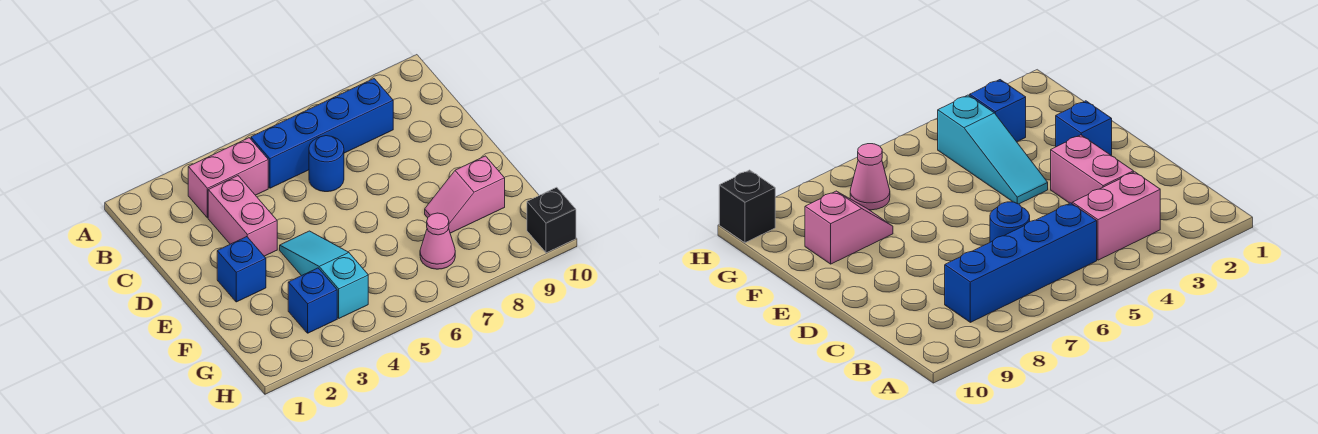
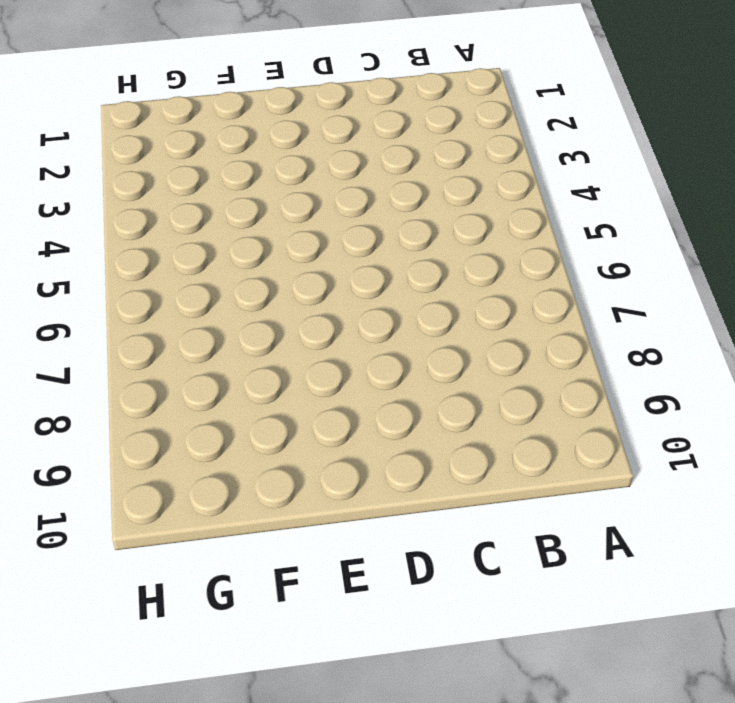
none -> pink 1x2 brick [188,138,268,218]
none -> blue 1x4 brick [251,79,393,188]

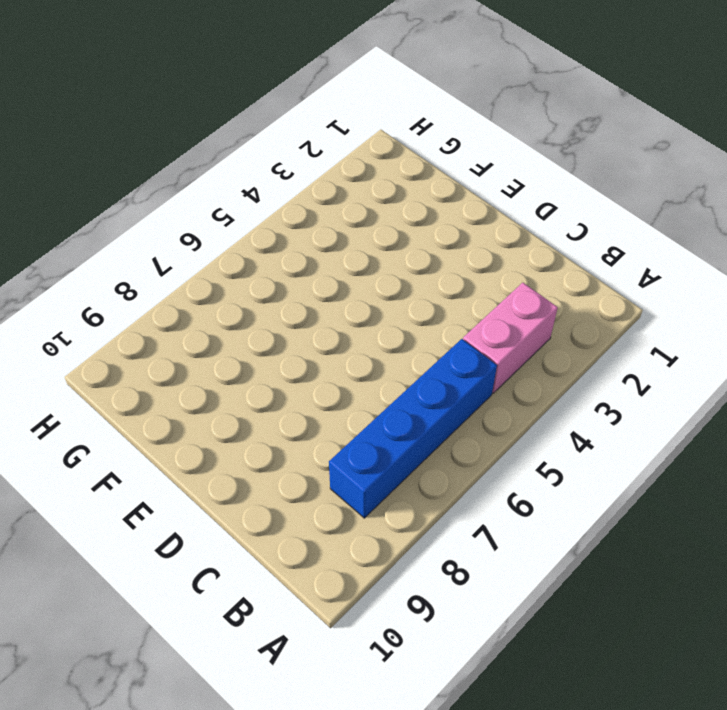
none -> pink 1x2 brick [208,176,277,256]
none -> blue 1x1 round brick [309,136,344,192]

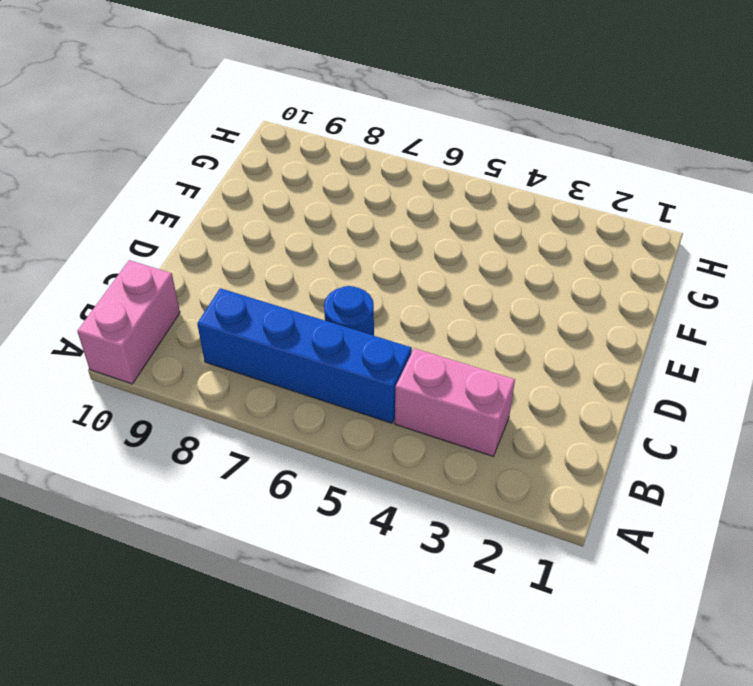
pink 1x2 brick [77,260,180,384] -> pink 1x2 brick moved to [208,176,277,256]
none -> blue 1x1 brick [217,237,266,302]
none -> cyan 1x3 slope [280,231,368,318]

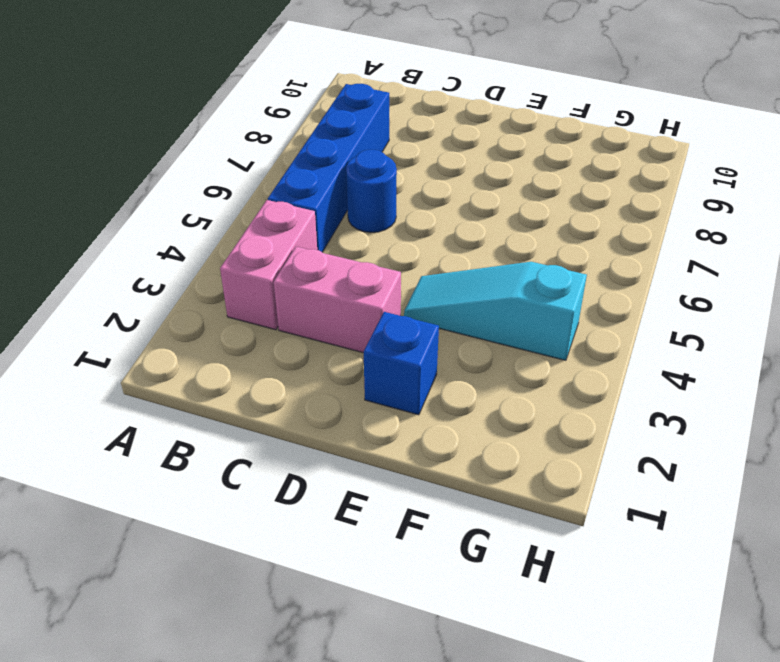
none -> pink 1x2 slope [425,156,505,233]
none -> blue 1x1 brick [288,268,337,333]

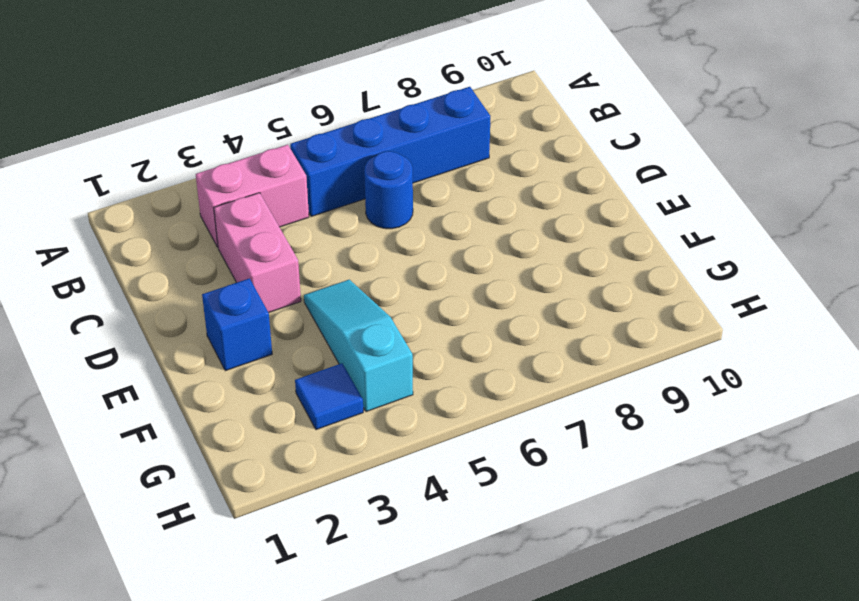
blue 1x1 tile [295,363,363,430] -> blue 1x1 brick [288,268,337,333]
none -> pink 1x2 slope [425,156,505,233]
none -> pink 1x1 cone [420,213,455,269]

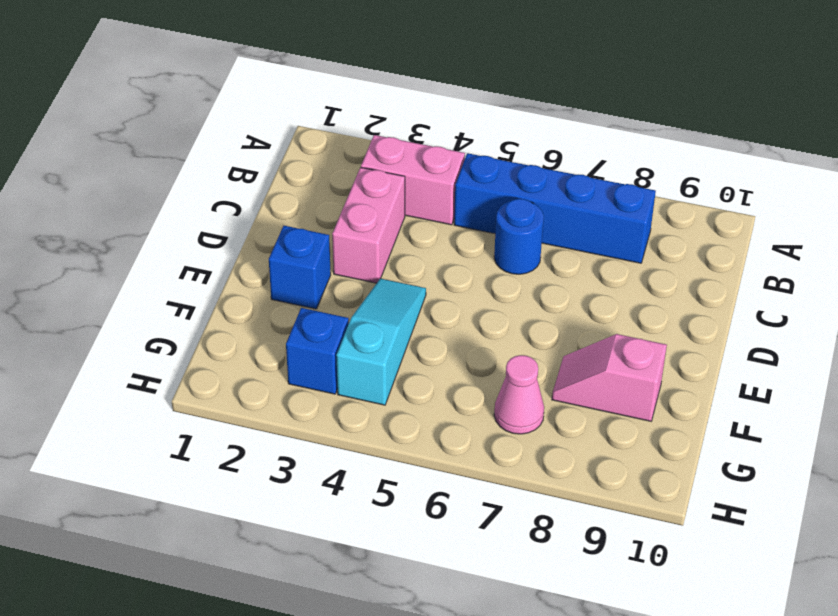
none -> black 1x1 brick [527,187,576,253]

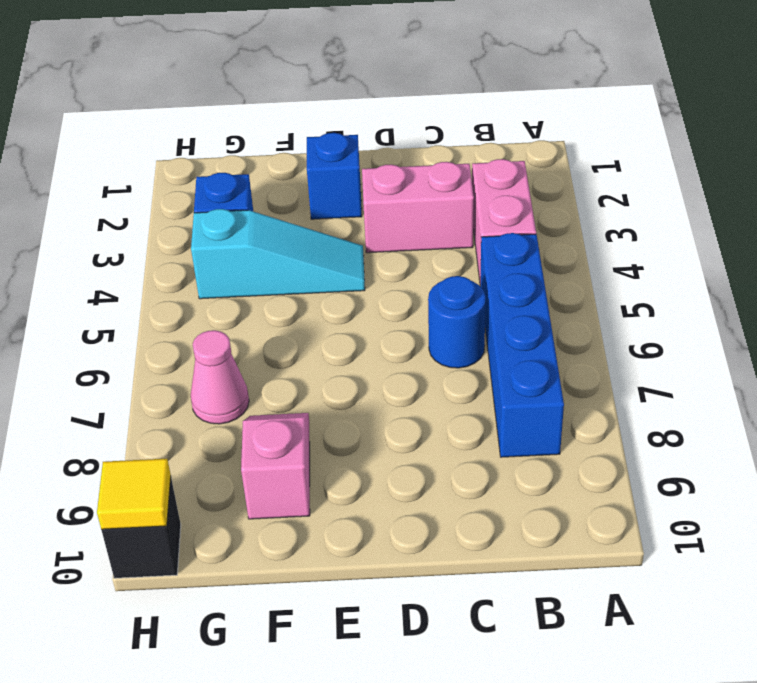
yellow 1x1 tile [97,459,171,529] -> none

